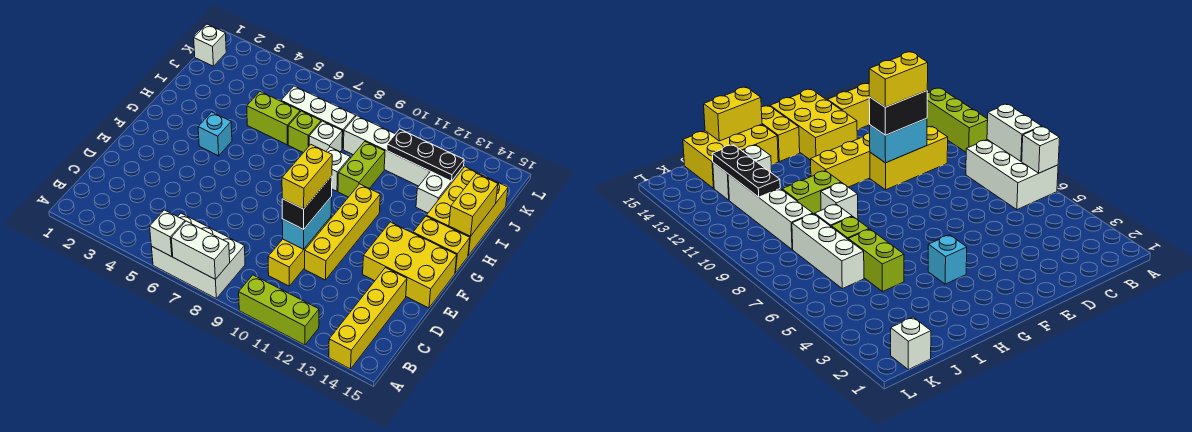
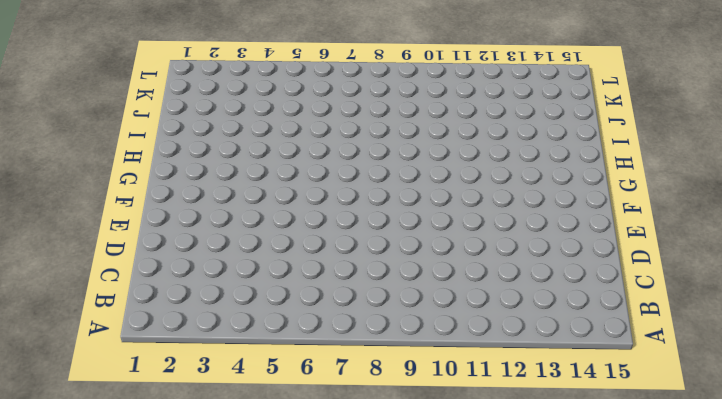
none -> white 2x3 brick [151,213,245,298]
none -> lime 1x3 brick [239,275,319,345]
none -> yellow 1x4 brick [329,268,407,369]

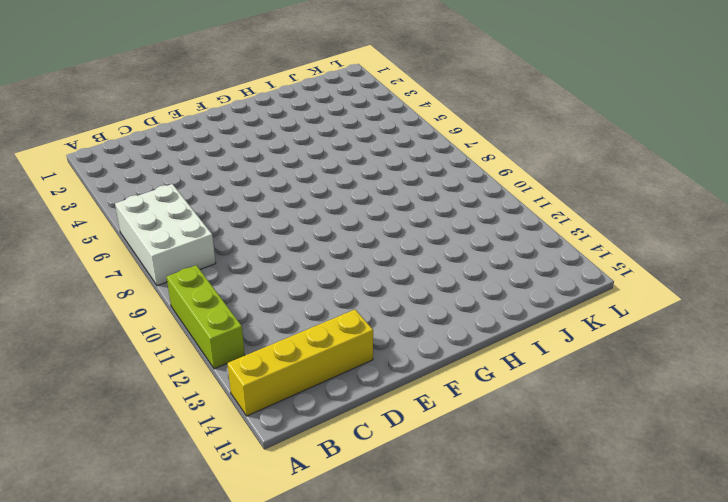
none -> yellow 1x3 brick [268,217,331,286]
none -> yellow 1x4 brick [305,184,380,280]
none -> yellow 2x3 brick [363,222,457,308]

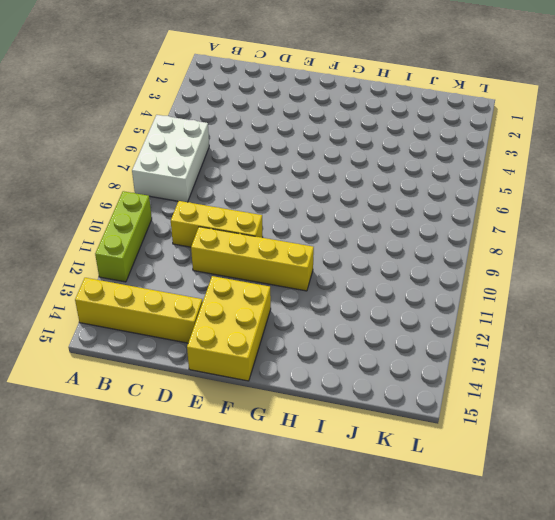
none -> cyan 1x1 brick [198,112,232,156]
none -> yellow 1x2 brick [413,216,470,273]
none -> white 1x1 brick [326,147,350,191]

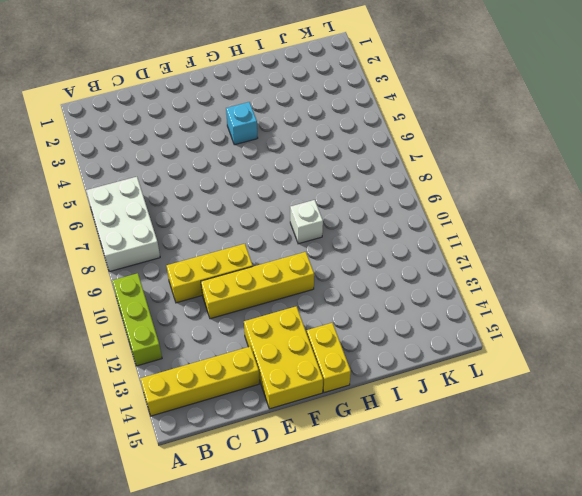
none -> lime 1x2 brick [338,142,385,197]
none -> yellow 2x3 brick [426,167,508,256]
none -> lime 1x2 brick [247,92,300,145]

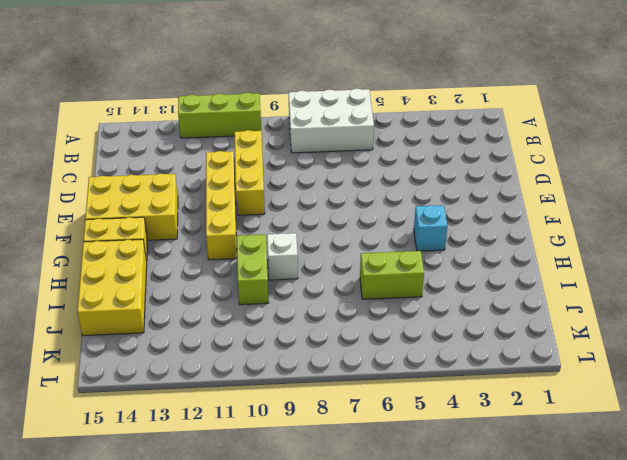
none -> yellow 1x4 brick [329,268,407,369]
none -> lime 1x1 brick [288,111,321,153]
none -> white 1x1 brick [309,121,342,152]

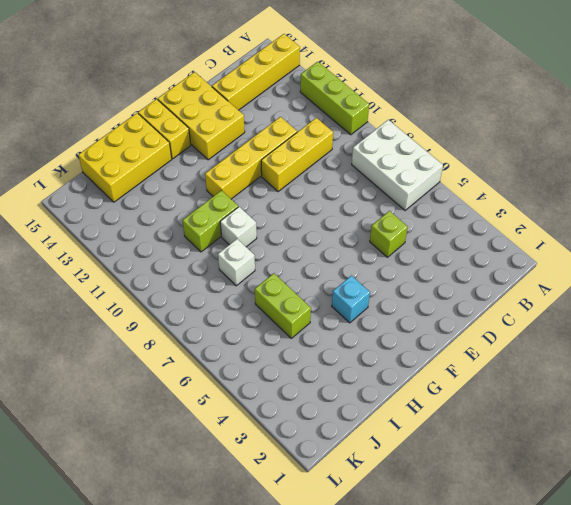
lime 1x1 brick [370,211,408,257] -> lime 1x1 brick moved to [288,111,321,153]
none -> white 1x2 brick [416,166,464,213]
none -> white 1x3 brick [281,86,356,149]
none -> white 1x4 brick [343,116,430,186]

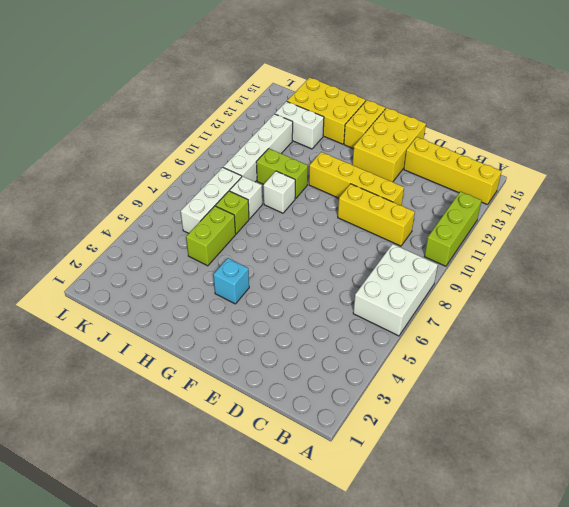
none -> white 1x1 brick [194,24,226,66]
none -> white 1x1 brick [150,210,185,257]
none -> white 1x2 brick [171,221,230,279]

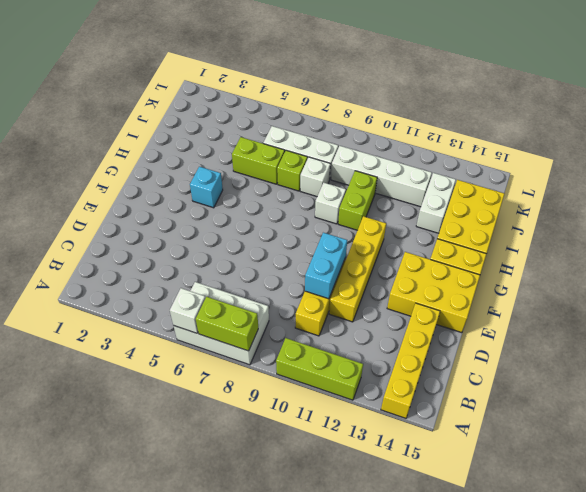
lime 1x2 brick [196,297,258,351] -> white 1x2 brick [171,221,230,279]
none -> white 1x1 brick [194,24,226,66]
none -> yellow 1x2 brick [449,173,498,236]
none -> black 1x3 plate [387,129,464,181]

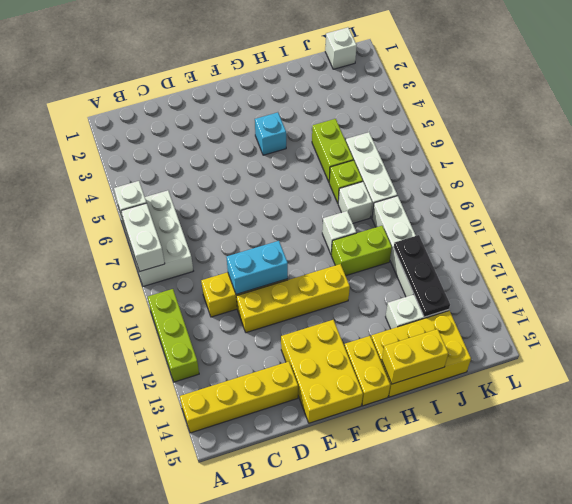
none -> black 1x2 brick [282,176,332,230]
none -> yellow 1x2 brick [282,145,332,209]

